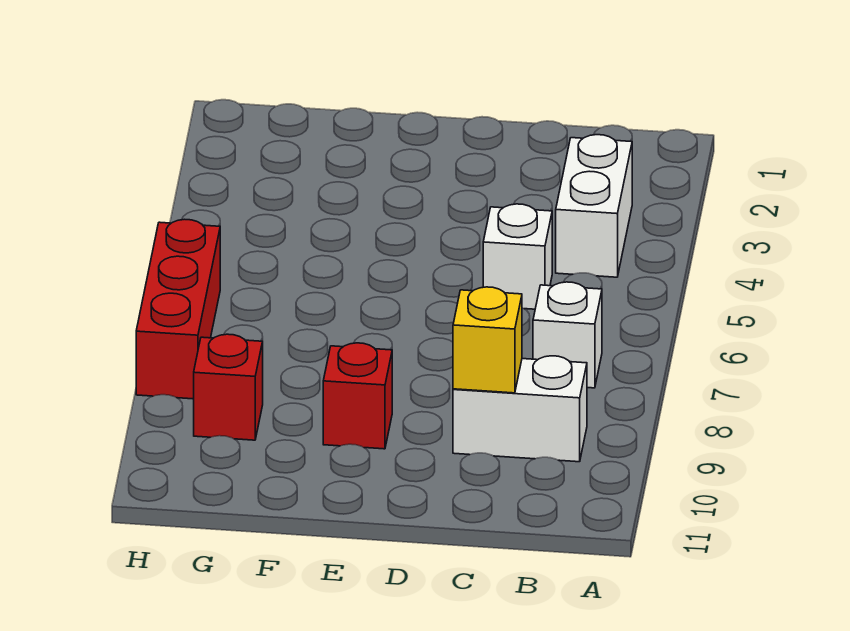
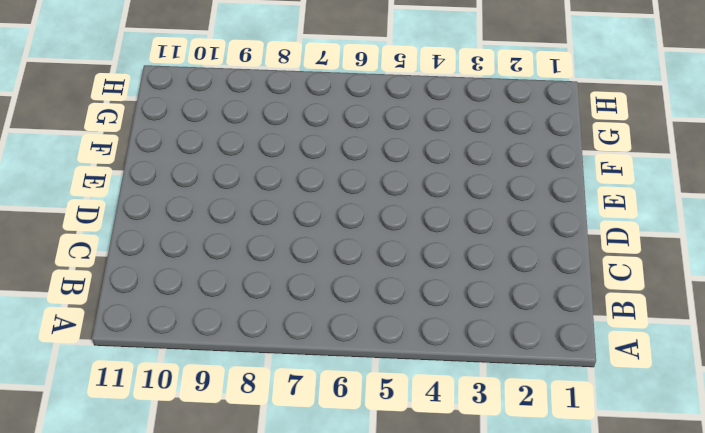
none -> white 1x2 brick [556,135,632,277]
none -> white 1x1 brick [533,282,602,388]

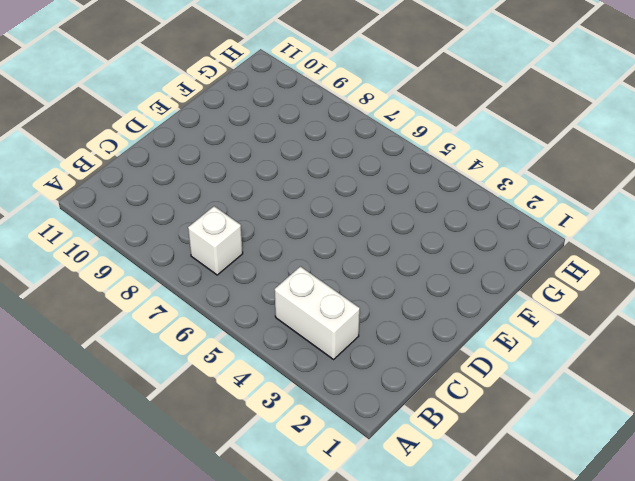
none -> white 1x2 brick [453,356,587,462]
none -> white 1x1 brick [483,204,552,309]

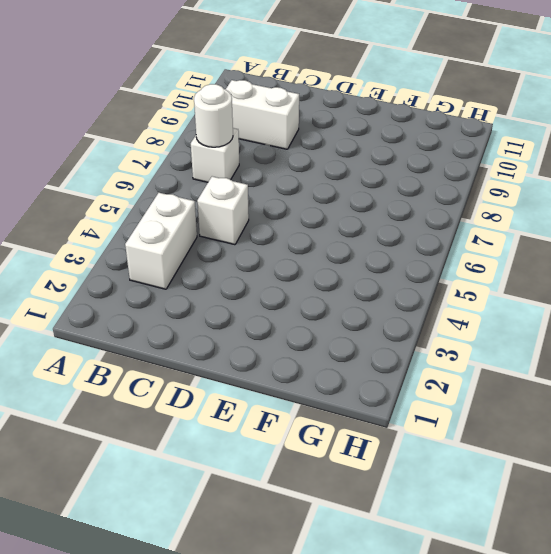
white 1x1 round brick [194,84,233,147] -> none
none -> red 1x1 brick [323,343,392,449]
none -> red 1x1 brick [194,334,263,440]

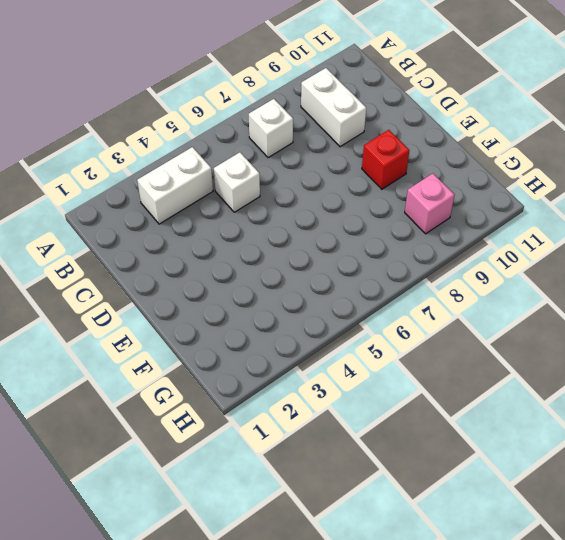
pink 1x1 brick [405,173,455,234] -> red 1x1 brick [194,334,263,440]
none -> red 1x3 brick [136,219,220,399]
none -> yellow 1x1 brick [453,287,522,393]

